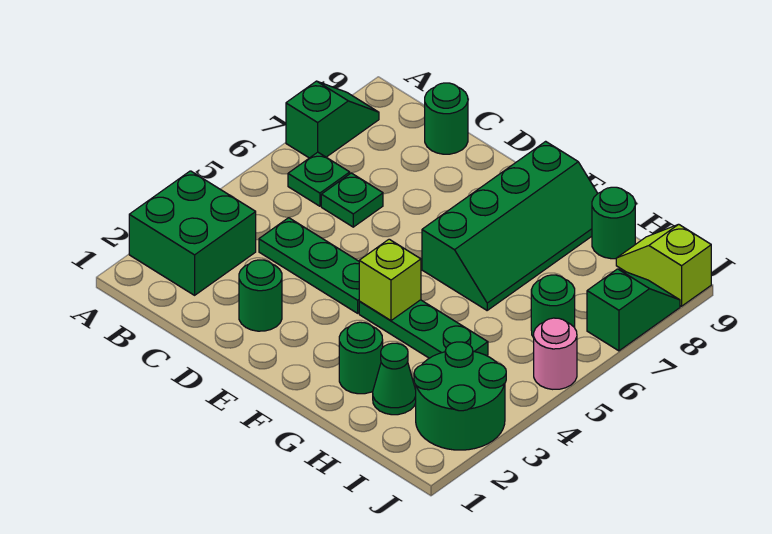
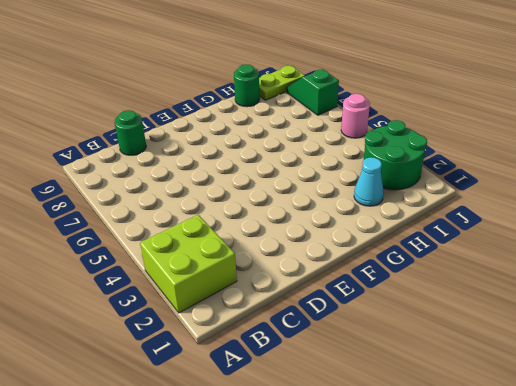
lime 2x2 brick [140,215,237,313] -> green 2x2 brick [129,171,256,295]
cyan 1x1 cone [354,157,384,206] -> green 1x1 cone [373,343,416,415]
lime 1x2 plate [259,66,305,100] -> lime 1x2 slope [616,224,711,306]
none -> green 1x2 slope [286,81,379,158]
none -> green 1x1 plate [288,152,350,206]
none -> green 1x3 plate [259,218,360,313]

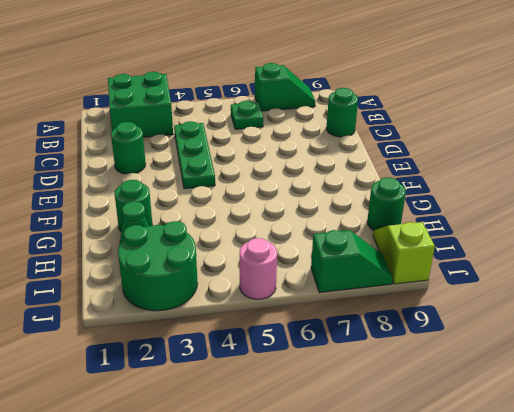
none -> green 1x1 plate [321,173,383,227]
none -> green 1x3 plate [359,300,488,358]
none -> green 2x4 slope [422,141,598,310]

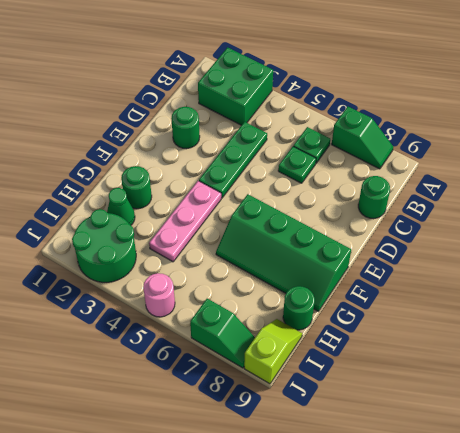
pink 1x3 plate [149,181,221,262] -> green 1x3 plate [359,300,488,358]
none -> green 1x1 round brick [531,275,575,338]
none -> lime 1x1 brick [359,239,421,321]

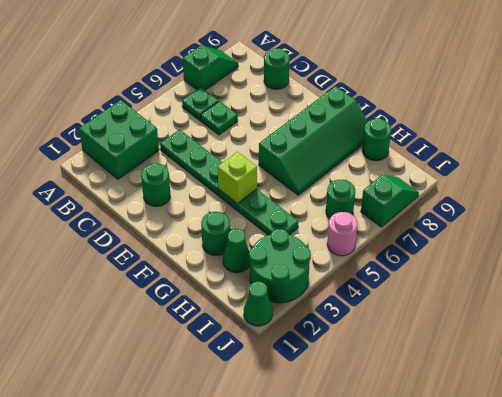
green 1x1 cone [244,282,273,326] -> none
none -> lime 1x2 slope [616,224,711,306]

